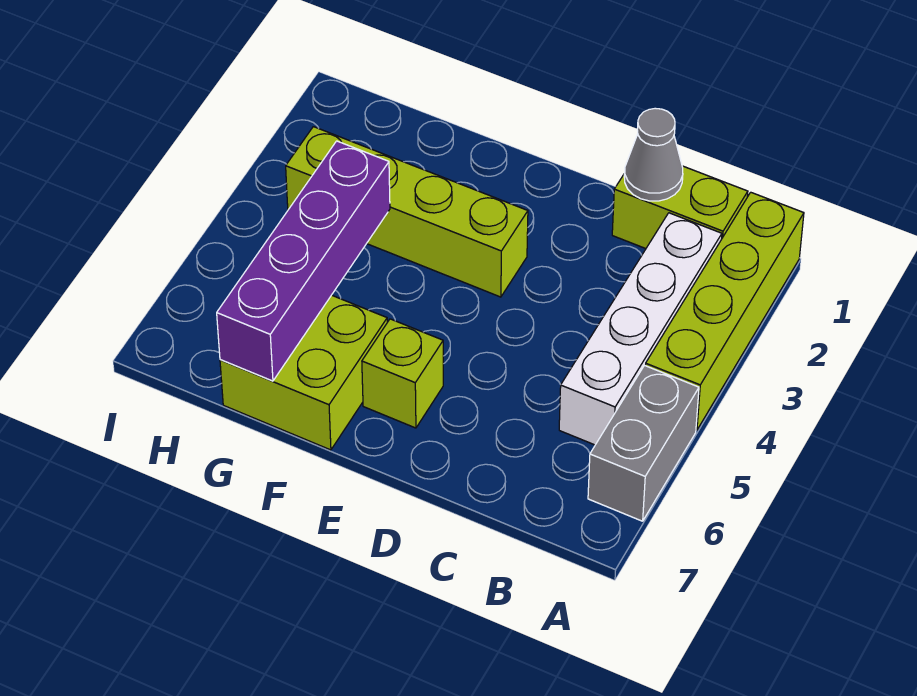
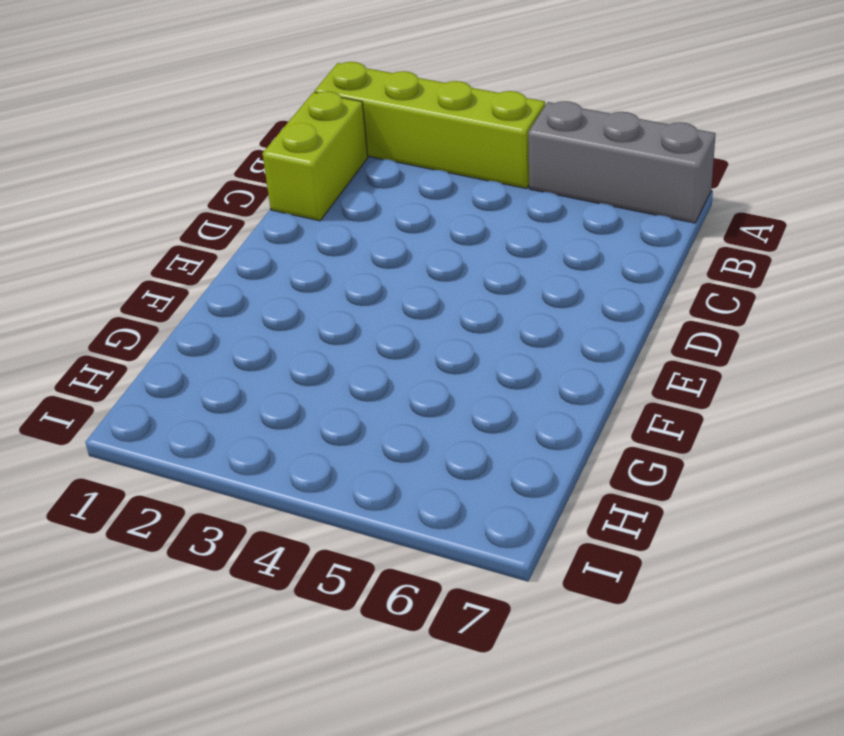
grey 1x3 brick [528,101,716,223] -> grey 1x2 brick [588,366,699,521]
none -> white 1x4 brick [559,213,722,445]
none -> lime 1x4 brick [286,127,528,297]

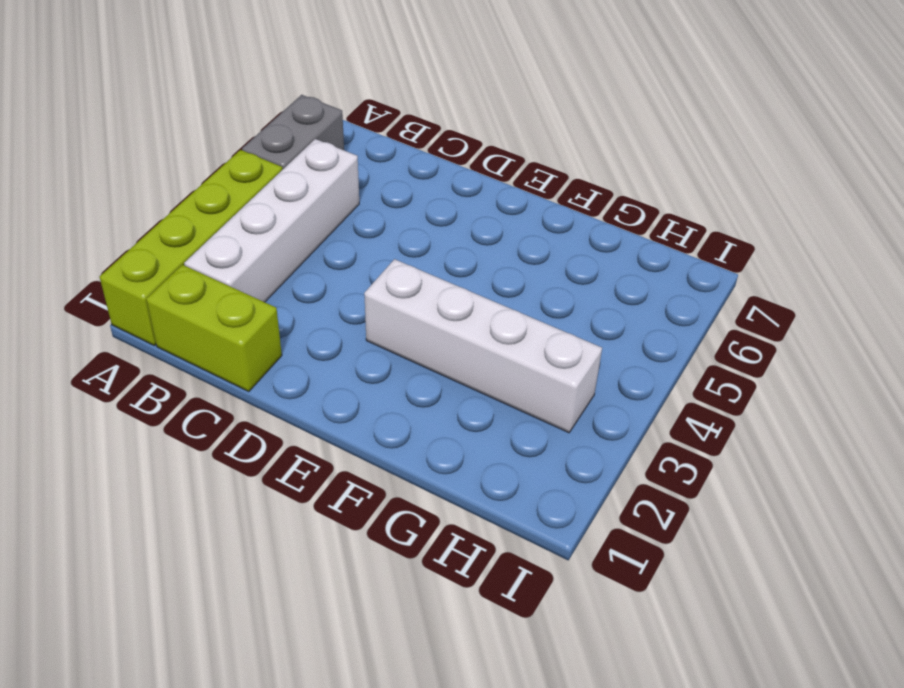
white 1x4 brick [364,259,602,433] -> lime 1x4 brick [286,127,528,297]
none -> lime 1x1 brick [362,319,443,428]
none -> lime 2x2 brick [220,295,387,450]

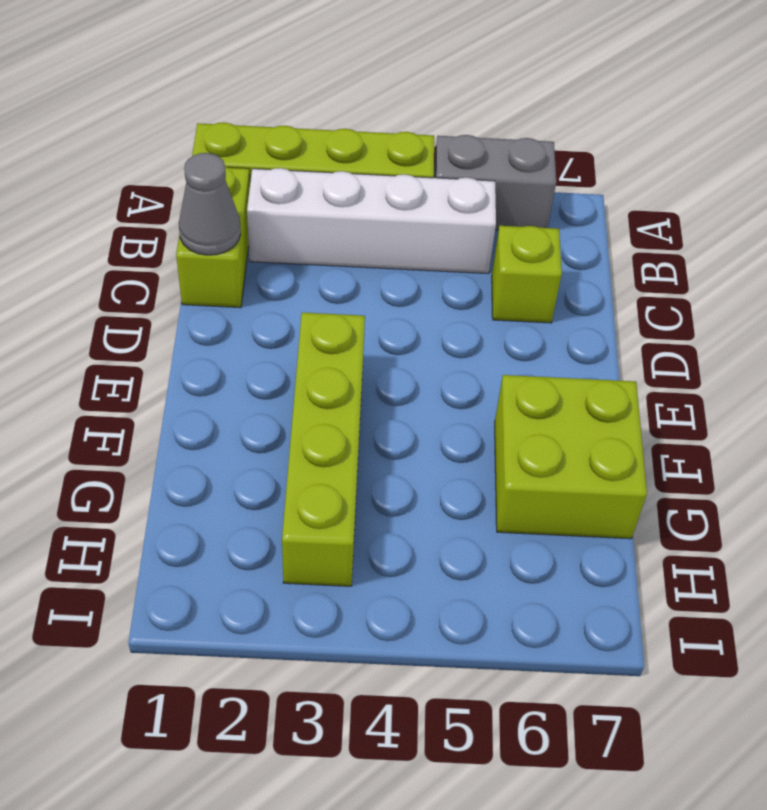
lime 1x1 brick [492,226,562,323] -> lime 1x1 brick moved to [362,319,443,428]
none -> purple 1x4 brick [217,141,390,381]

